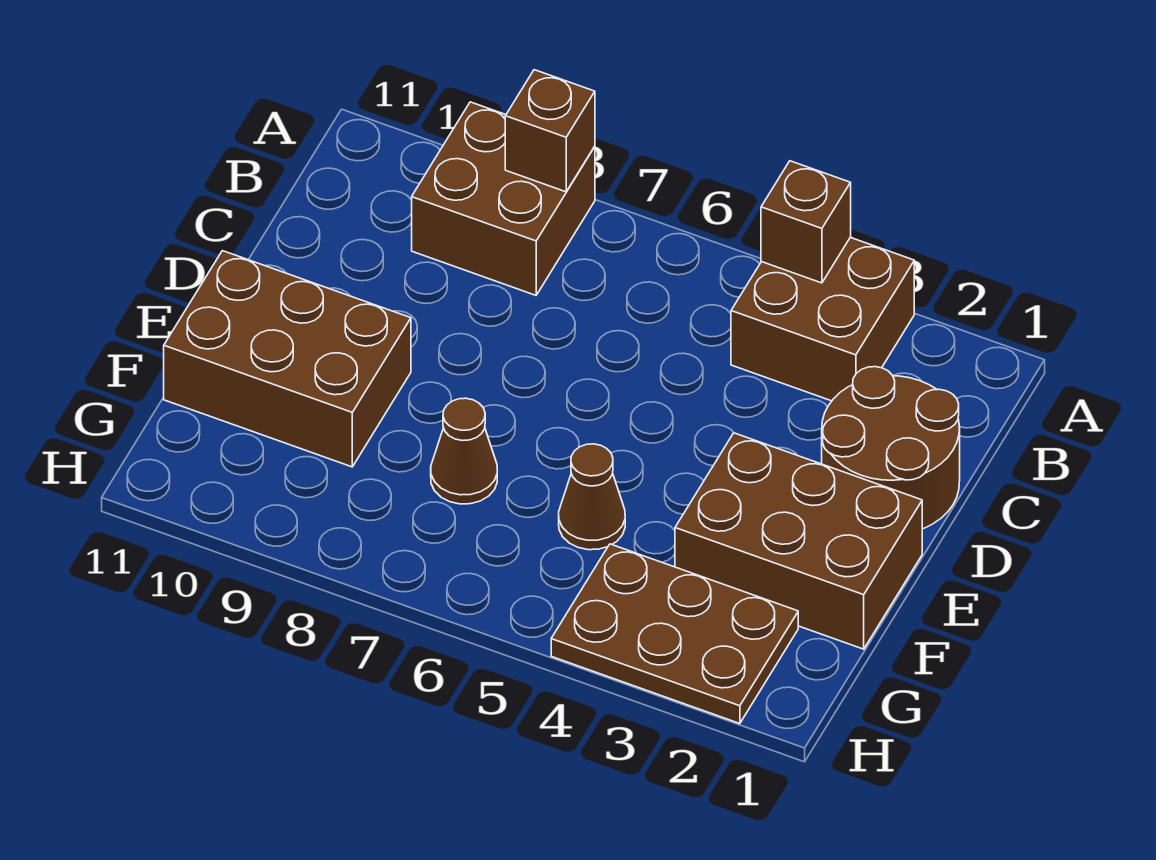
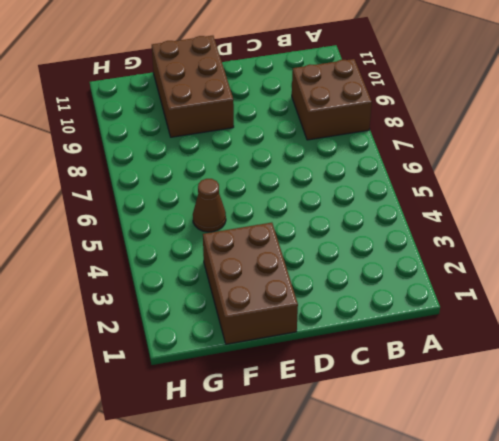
none -> brown 2x2 brick [731,237,914,401]
none -> brown 2x2 round brick [822,367,960,529]

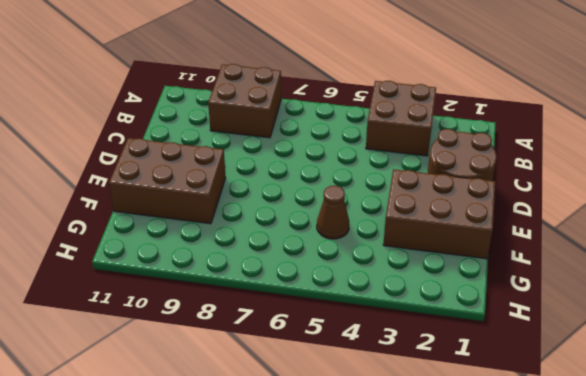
none -> brown 1x1 cone [431,398,497,504]
none -> brown 2x3 plate [551,544,798,724]

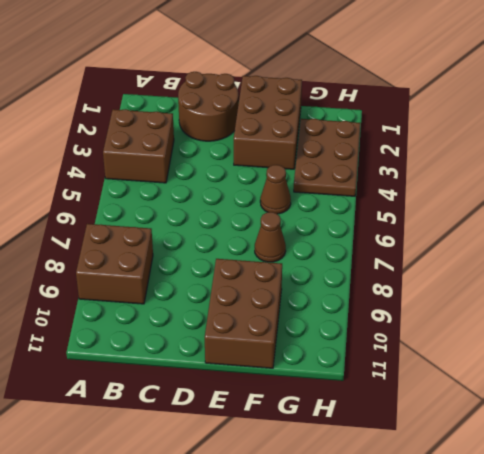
none -> brown 1x1 brick [761,161,851,283]
none -> brown 1x1 brick [505,70,595,192]

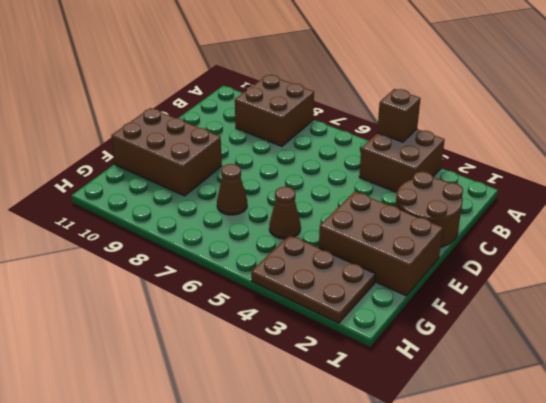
none -> brown 1x1 brick [505,70,595,192]

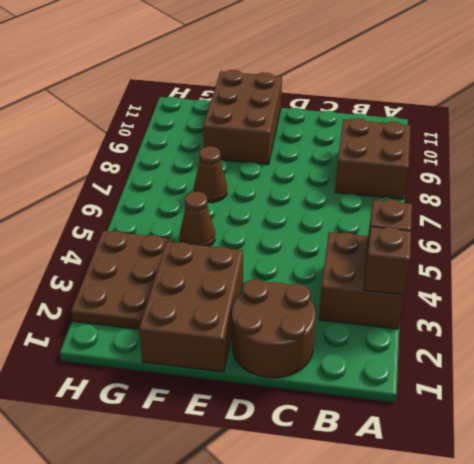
brown 1x1 brick [364,227,411,295] -> brown 1x1 brick moved to [505,70,595,192]

